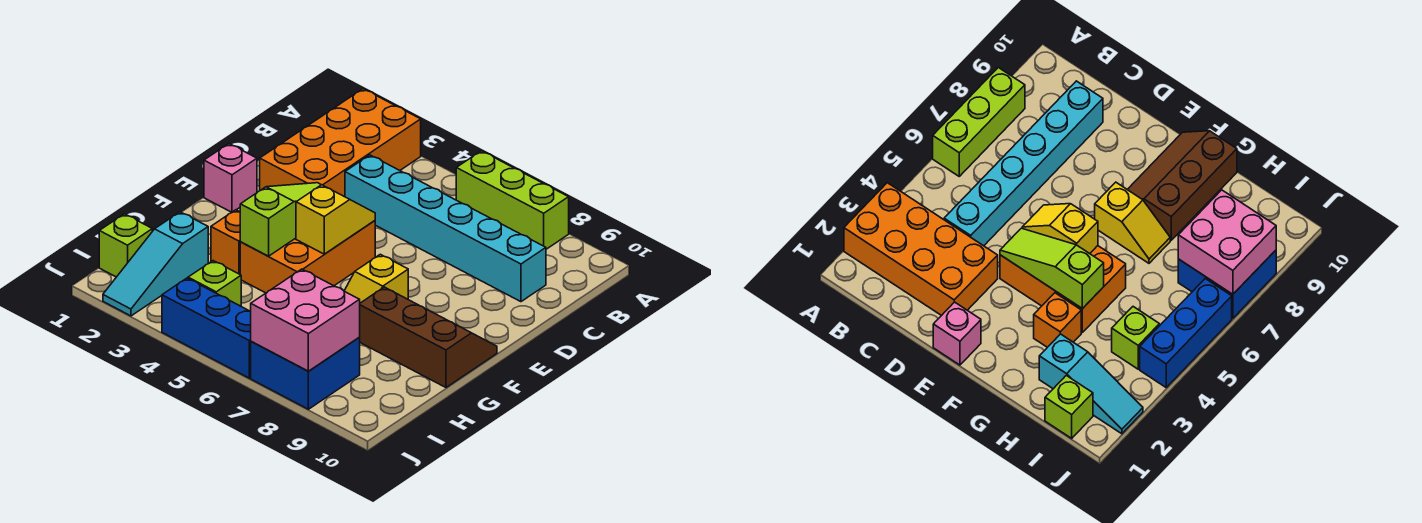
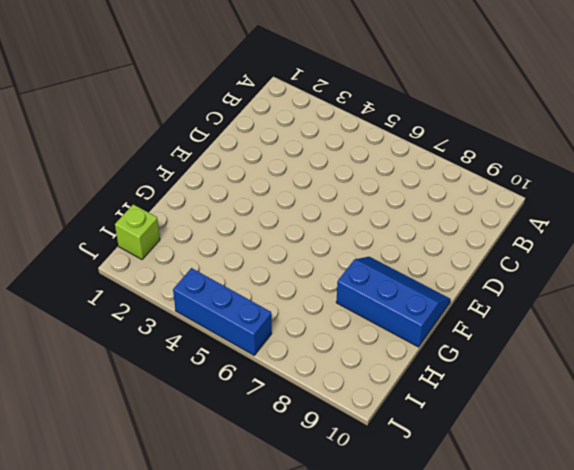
blue 2x3 slope [336,257,451,347] -> brown 2x3 slope [359,287,497,387]
none -> orange 2x4 brick [260,89,421,197]
none -> lime 1x3 brick [456,151,569,249]
none -> cyan 1x6 brick [345,155,546,302]

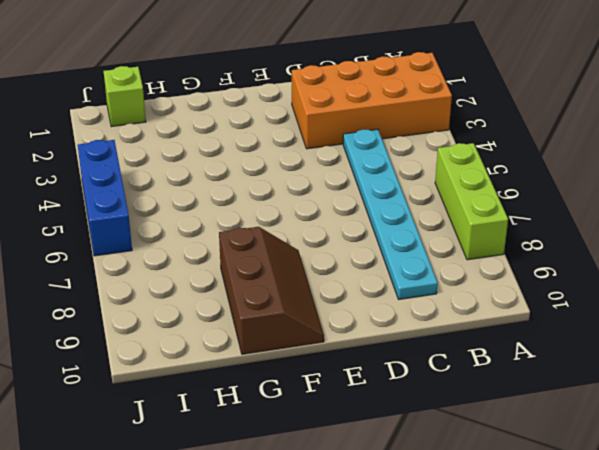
cyan 1x6 plate [343,129,438,299] -> cyan 1x6 brick [345,155,546,302]
none -> pink 1x1 brick [204,144,257,212]
none -> orange 2x3 brick [240,221,375,293]
none -> yellow 1x2 slope [345,254,408,303]

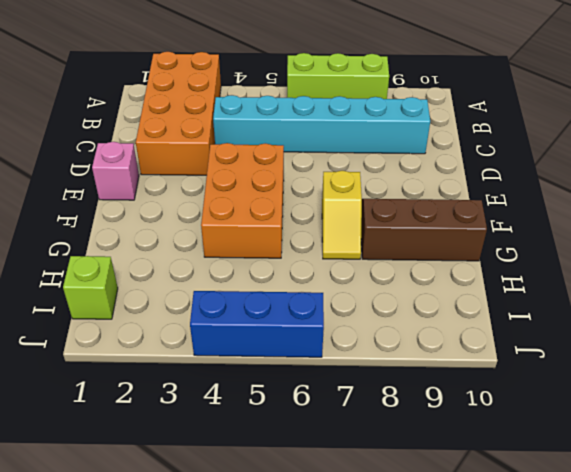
none -> orange 1x1 brick [211,210,240,274]
none -> cyan 1x3 slope [103,212,208,316]
none -> lime 1x1 brick [188,261,241,306]

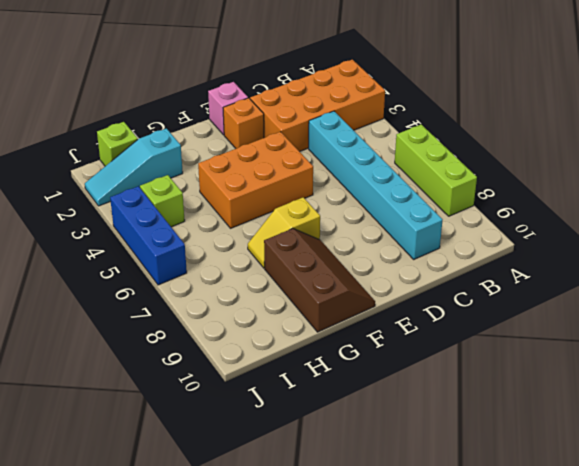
orange 1x1 brick [223,98,264,148] -> orange 1x1 brick moved to [211,210,240,274]
none -> blue 2x2 brick [251,338,360,409]
none -> lime 1x3 slope [240,183,321,256]
none -> yellow 1x2 slope [296,185,375,254]

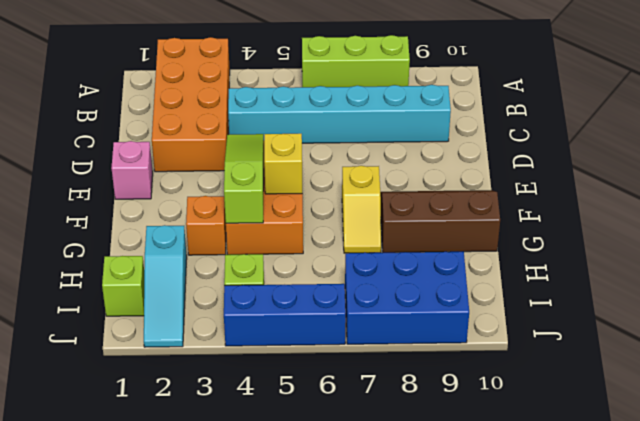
blue 2x3 brick [345,252,469,344] -> blue 2x2 brick [251,338,360,409]
none -> pink 2x2 brick [251,269,360,371]

